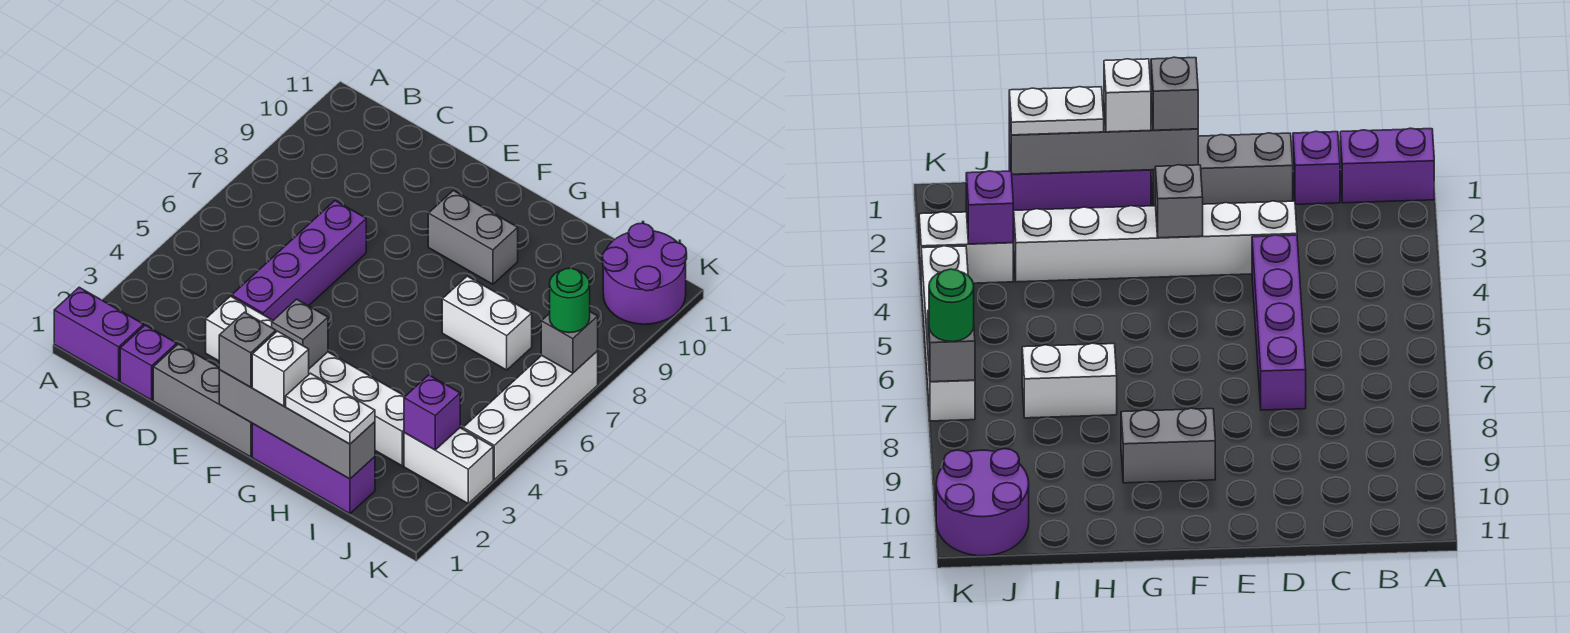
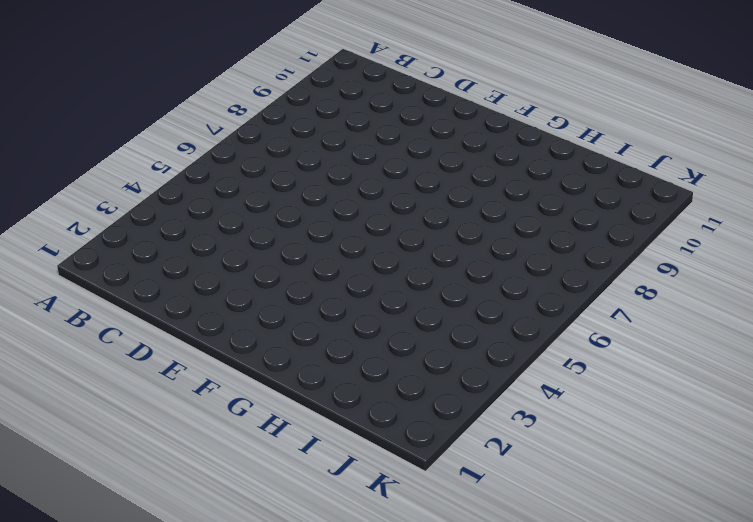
none -> purple 1x2 brick [54,287,144,381]
none -> purple 1x1 brick [120,325,177,400]
none -> grey 1x3 brick [153,344,253,457]

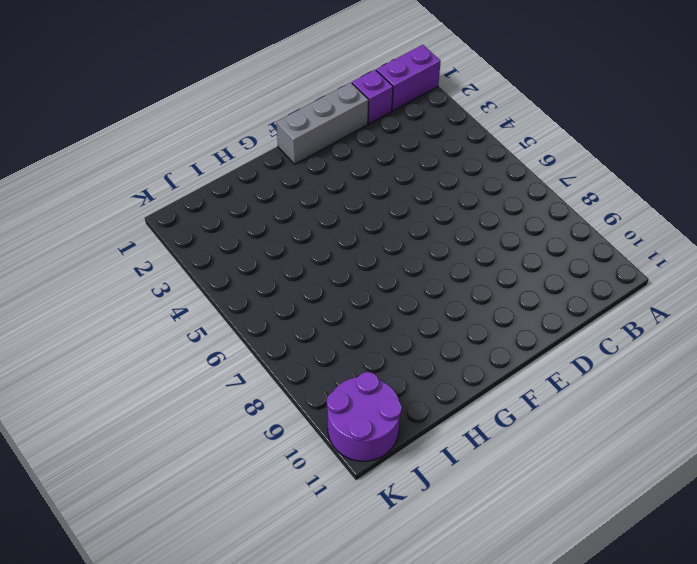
none -> white 1x6 brick [206,296,405,466]
none -> purple 1x4 brick [232,201,366,320]
none -> grey 1x2 brick [428,190,518,284]

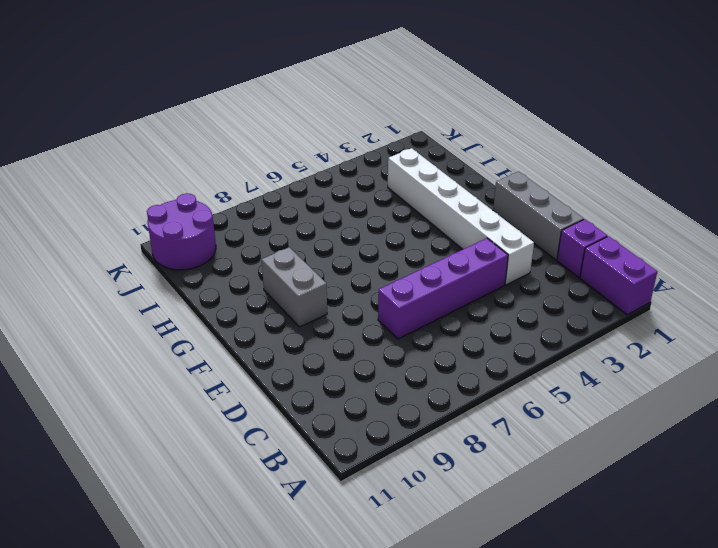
none -> purple 1x3 brick [252,424,375,514]
none -> white 1x2 brick [442,276,532,370]
none -> white 1x2 brick [404,428,493,503]

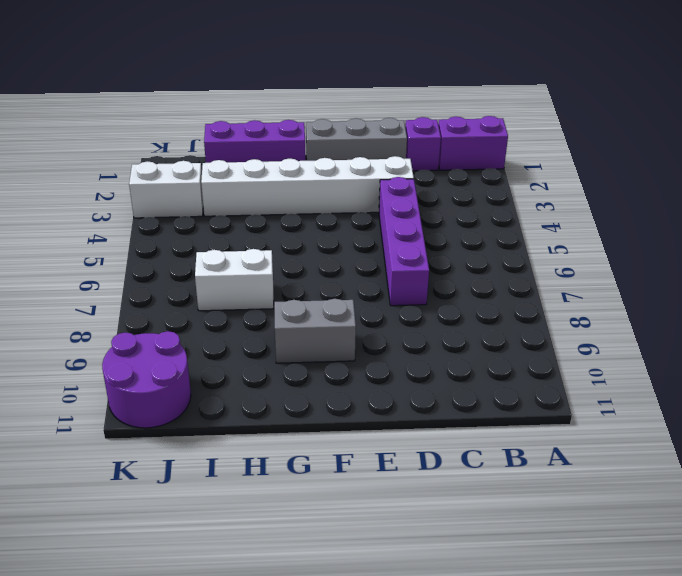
none -> white 1x4 brick [463,351,598,480]
none -> grey 1x4 brick [219,370,375,479]
none -> grey 1x1 brick [272,299,328,369]

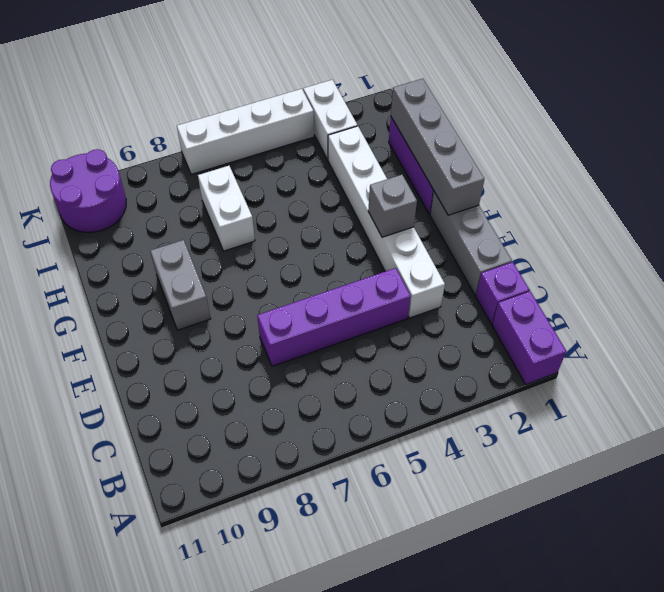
none -> purple 1x1 brick [404,375,460,450]
none -> grey 1x1 brick [541,312,598,373]
none -> grey 1x1 brick [219,312,276,387]

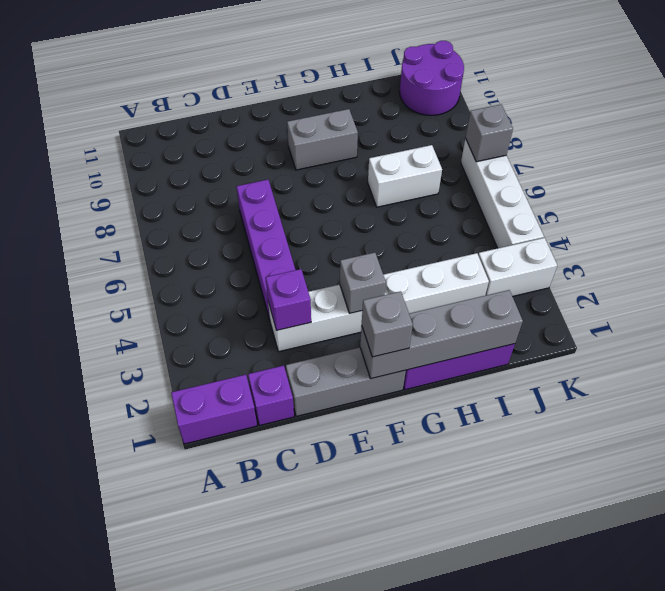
purple 1x1 brick [266,269,311,330] -> purple 1x1 brick moved to [404,375,460,450]
none -> white 1x1 brick [252,331,309,406]
none -> white 1x2 plate [286,373,375,444]
none -> green 1x1 round brick [550,268,590,333]

